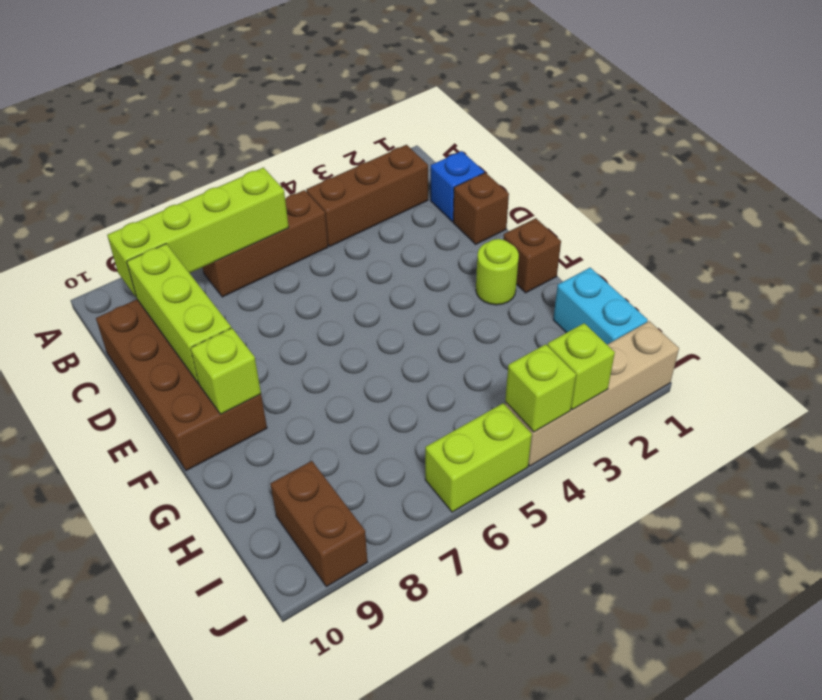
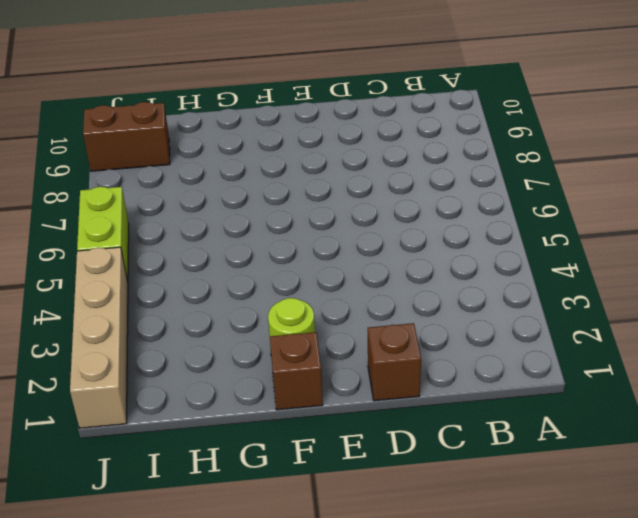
none -> brown 1x3 brick [306,145,428,246]
none -> brown 1x3 brick [202,190,328,297]
none -> blue 1x1 brick [431,151,484,222]

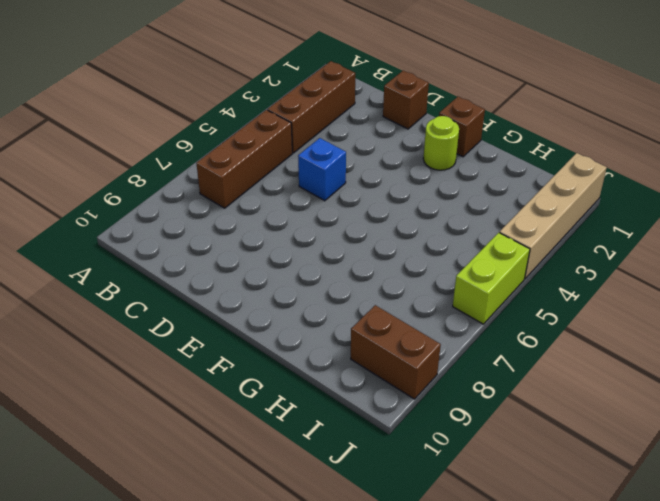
blue 1x1 brick [298,138,346,201] -> blue 1x1 brick moved to [431,151,484,222]
none -> brown 2x4 brick [96,299,267,471]
none -> cyan 1x2 brick [553,268,648,344]
none -> lime 1x4 brick [107,168,289,297]

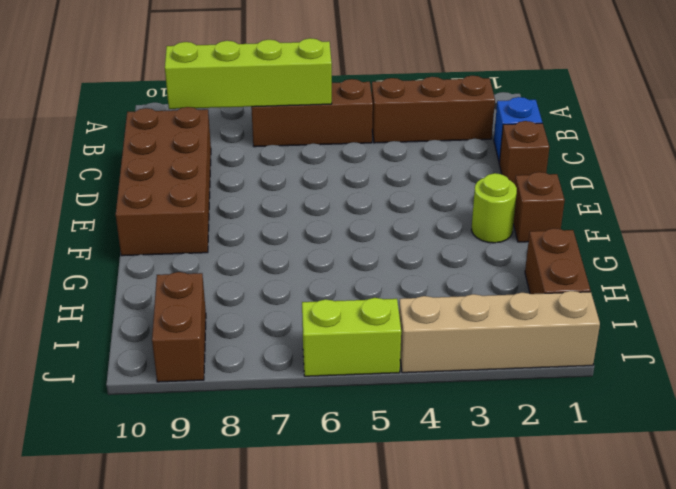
brown 1x2 brick [525,228,590,294] -> cyan 1x2 brick [553,268,648,344]
none -> lime 1x3 brick [127,244,231,383]
none -> lime 1x1 brick [191,328,261,414]
none -> lime 1x1 brick [547,323,615,410]

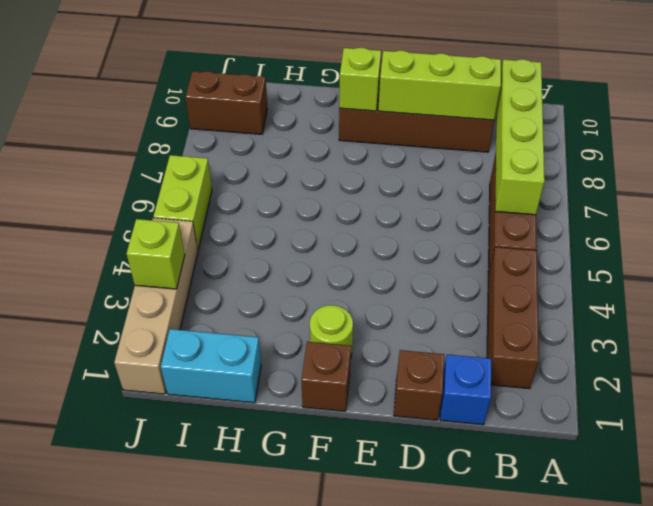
none -> lime 1x1 brick [505,344,576,432]

